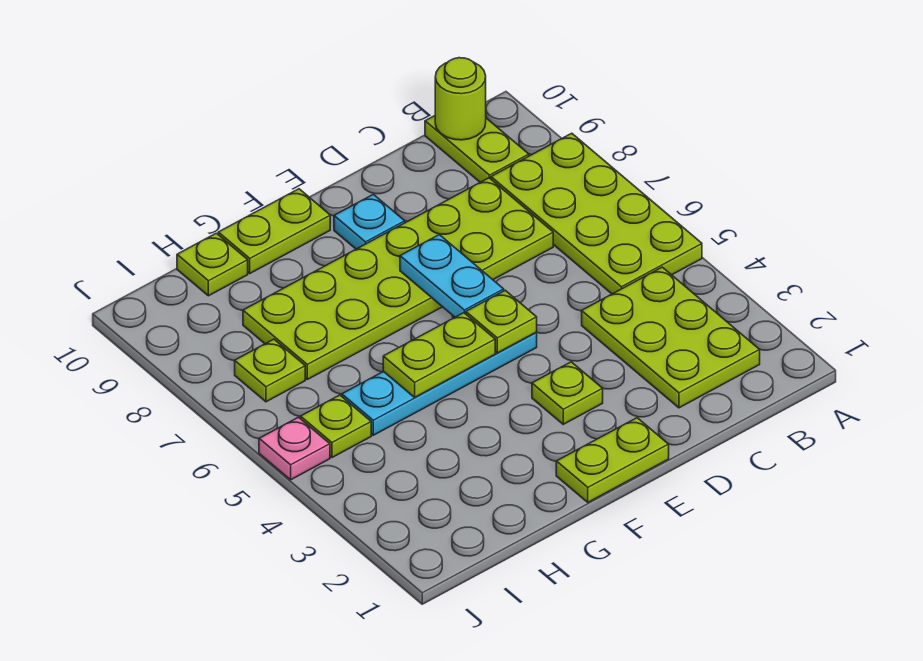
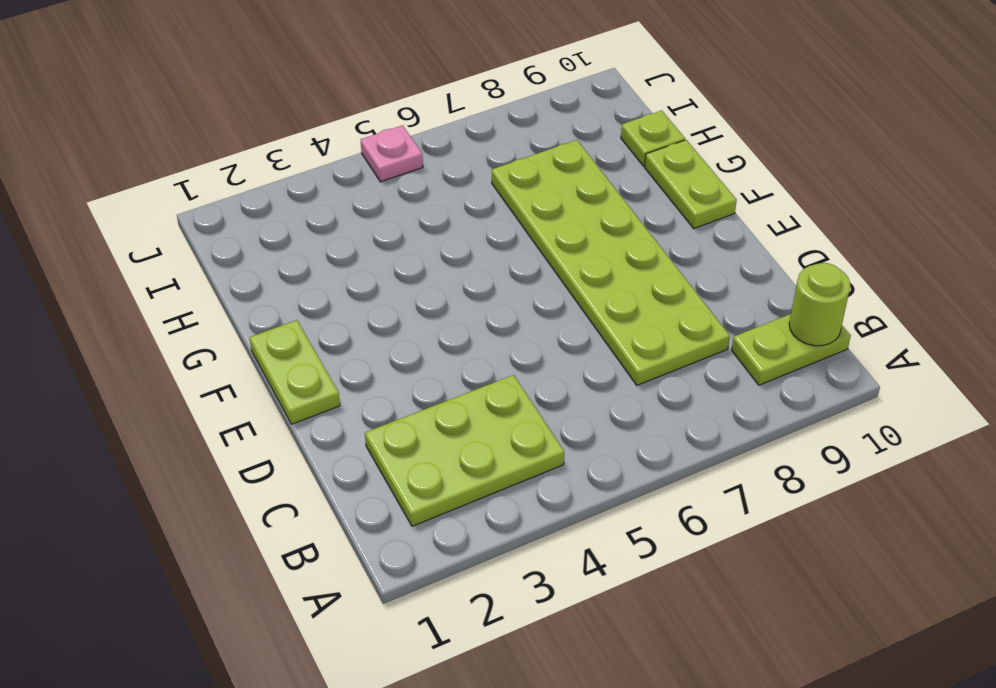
none -> lime 2x4 plate [491,133,702,294]
none -> lime 1x1 plate [532,362,603,424]
none -> cyan 1x4 plate [342,332,537,435]

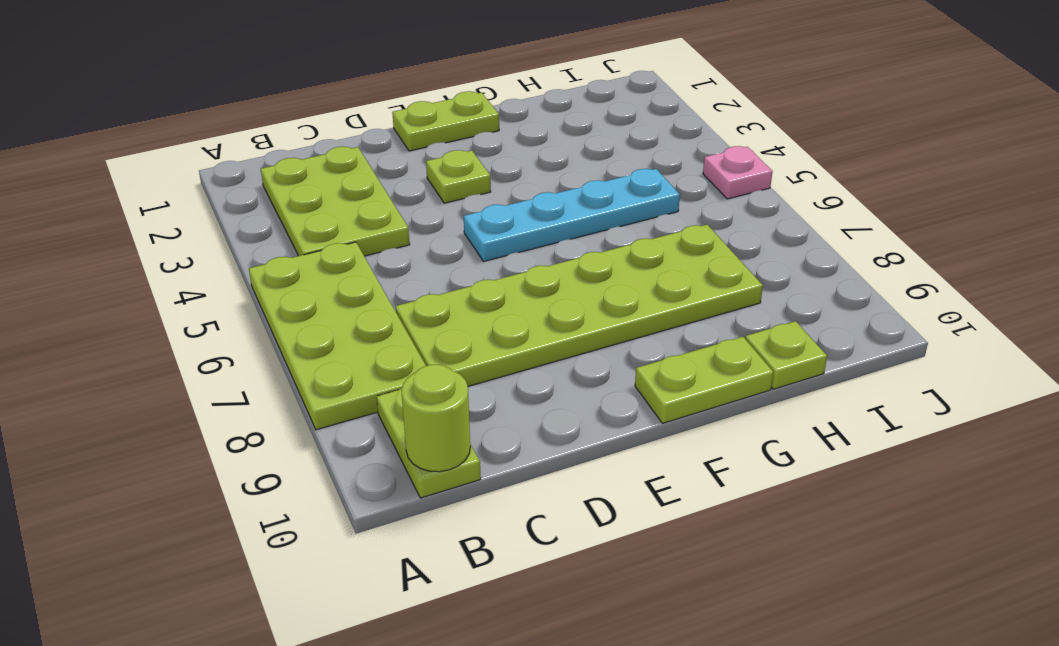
none -> cyan 1x1 plate [334,194,405,249]
none -> lime 1x1 plate [301,395,371,458]
none -> lime 1x1 plate [235,339,305,402]

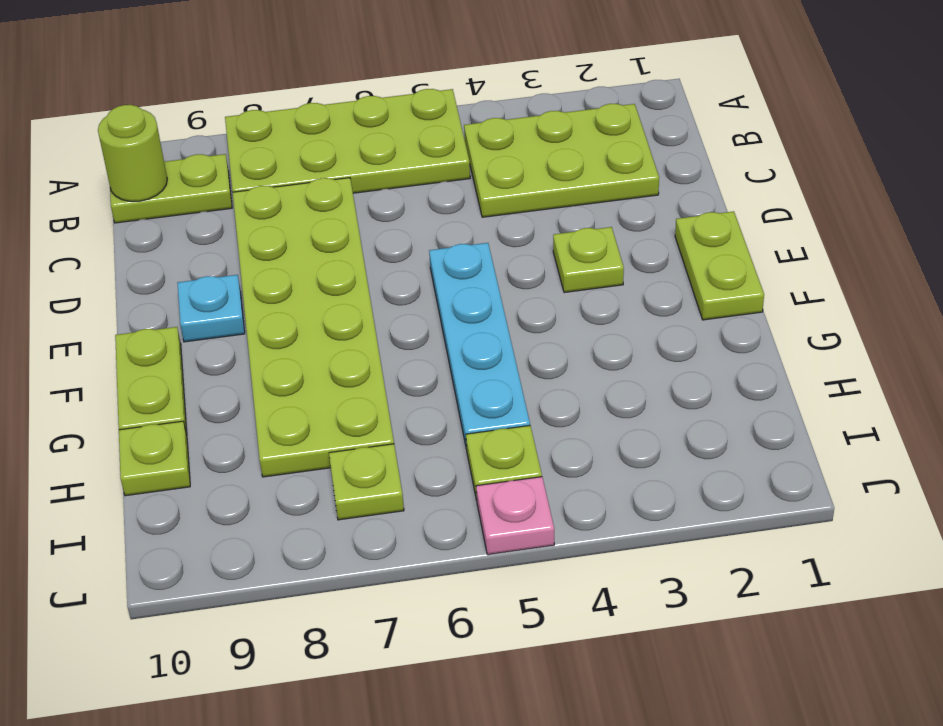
none -> lime 1x1 plate [466,290,537,353]
none -> cyan 1x2 plate [400,235,504,317]
none -> lime 1x2 plate [383,313,495,397]

